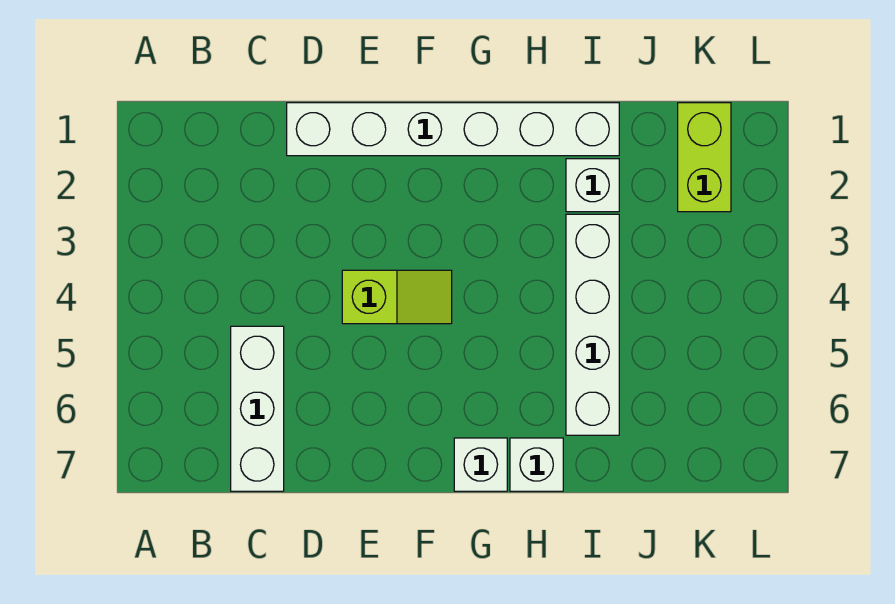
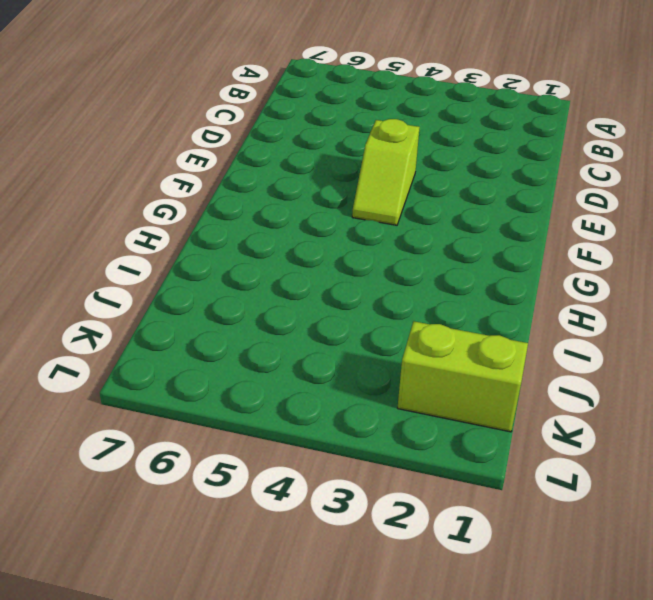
none -> white 1x3 brick [231,326,284,491]
none -> white 1x6 brick [287,103,619,156]

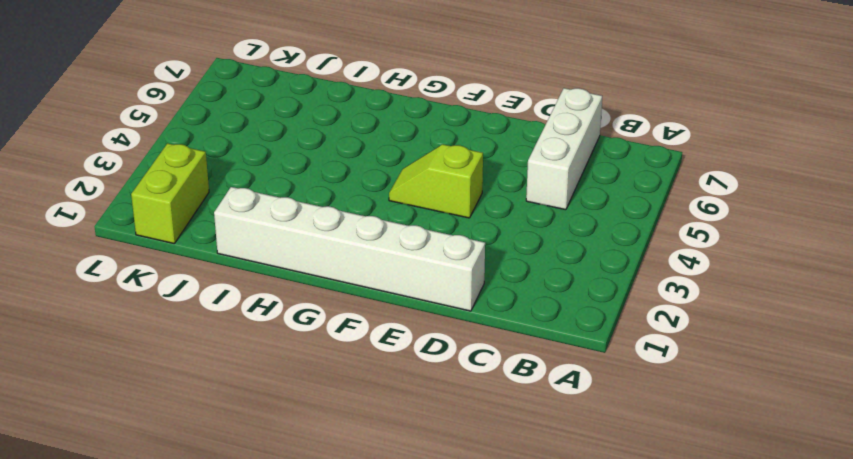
none -> white 1x1 brick [454,438,507,491]
none -> white 1x1 brick [510,438,563,491]

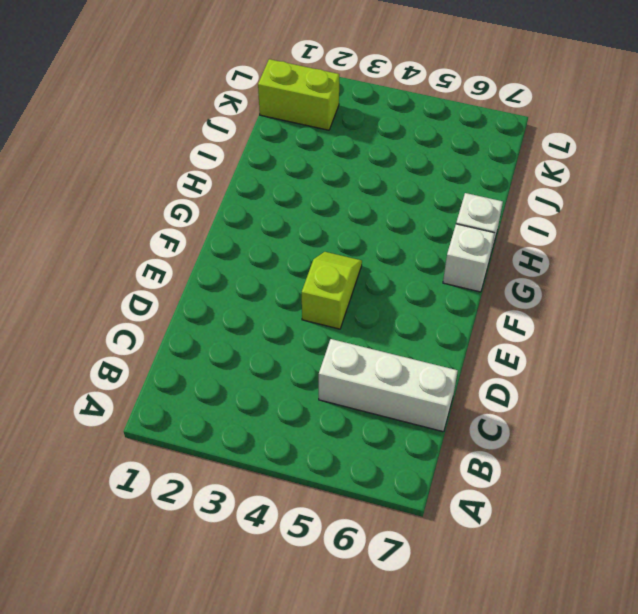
none -> white 1x6 brick [287,103,619,156]
none -> white 1x1 brick [566,159,619,212]

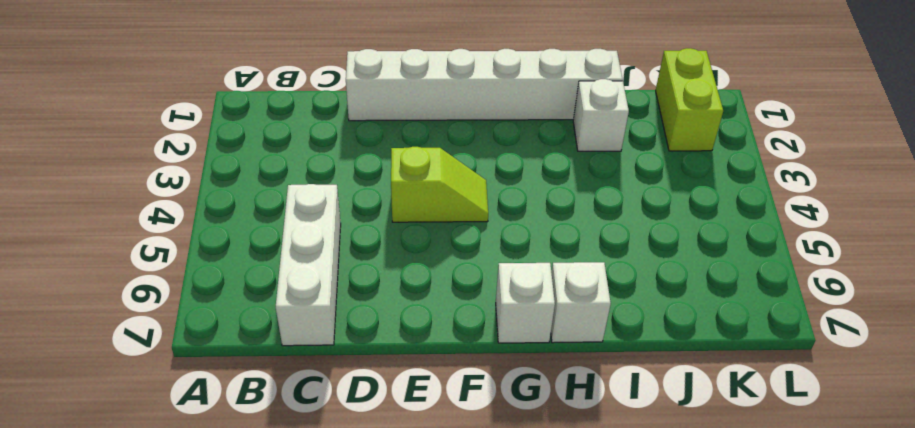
none -> white 1x4 brick [566,214,619,435]

